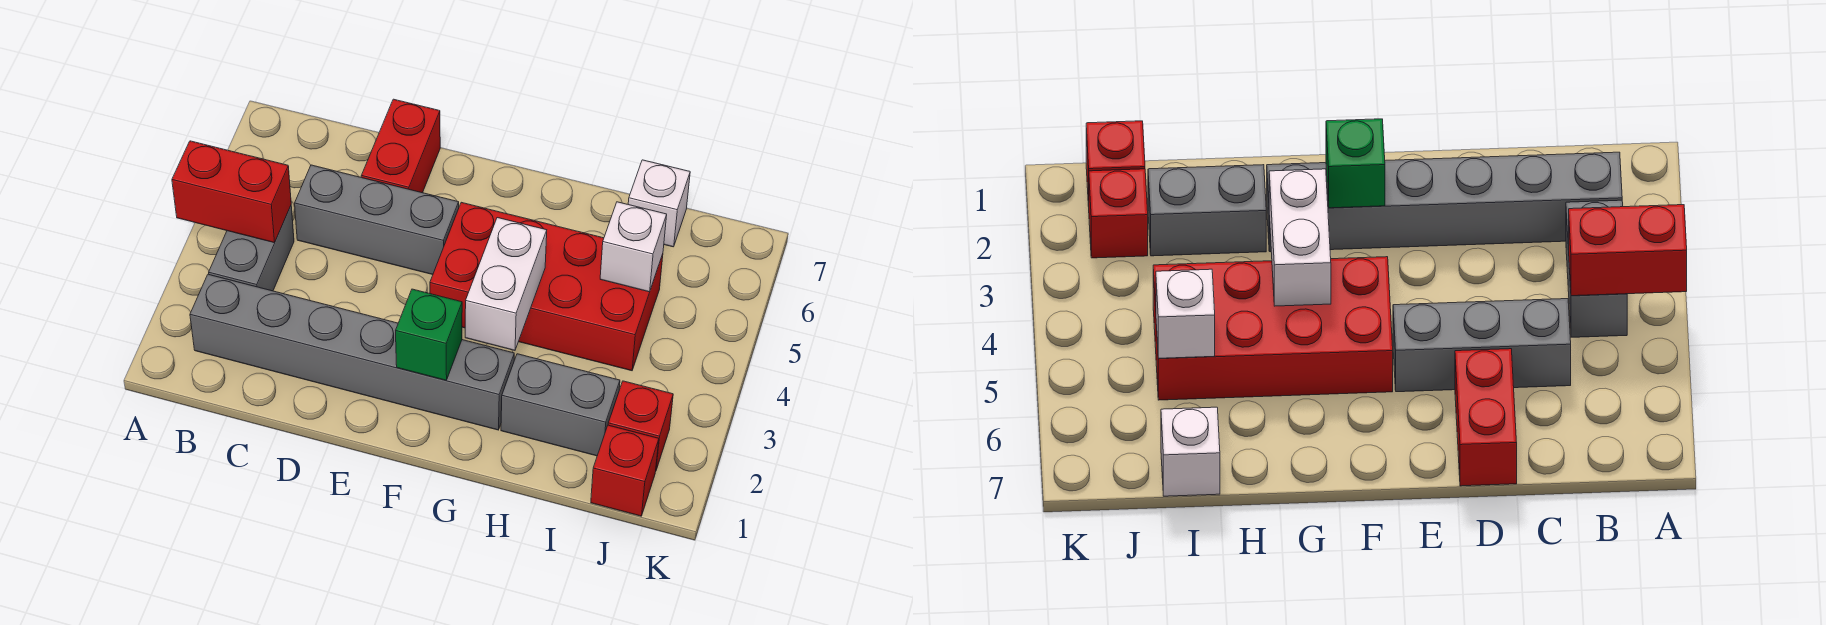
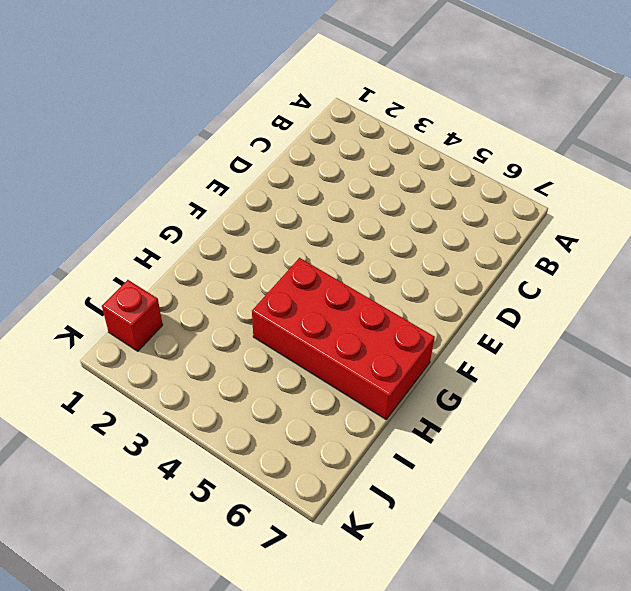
red 2x4 brick [252,258,435,419] -> red 2x4 brick turned to [430,202,663,371]
none -> grey 1x6 brick [190,274,514,430]
none -> grey 1x2 brick [209,206,294,291]
none -> grey 1x3 brick [295,165,459,275]

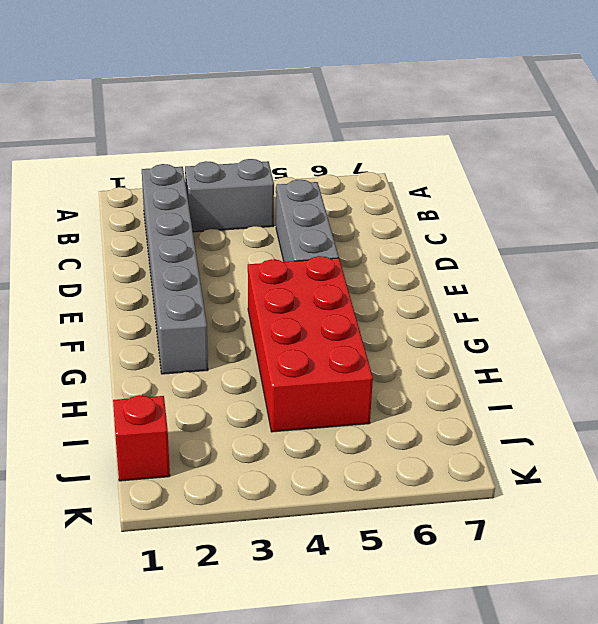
none -> red 1x2 brick [361,99,440,193]
none -> grey 1x2 brick [501,354,620,456]
none -> white 1x1 brick [628,160,690,247]

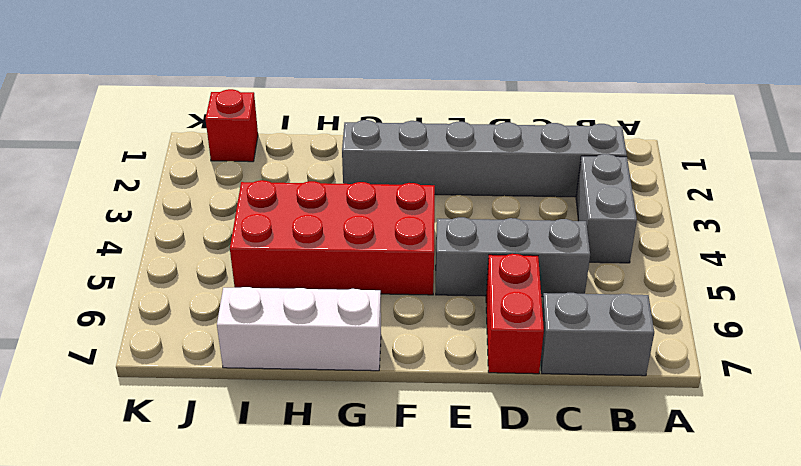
grey 1x2 brick [541,293,654,376] -> grey 1x2 brick moved to [501,354,620,456]
white 1x3 brick [217,287,381,371] -> white 1x1 brick [628,160,690,247]
none -> red 1x1 brick [608,381,673,470]
none -> red 1x2 brick [172,141,291,243]
none -> green 1x1 brick [396,289,462,380]

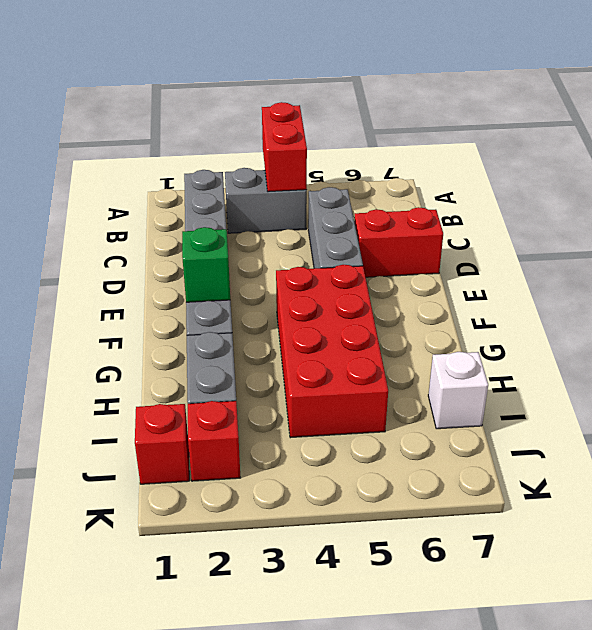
none -> white 1x2 brick [465,218,547,350]
none -> white 1x1 brick [600,202,667,292]

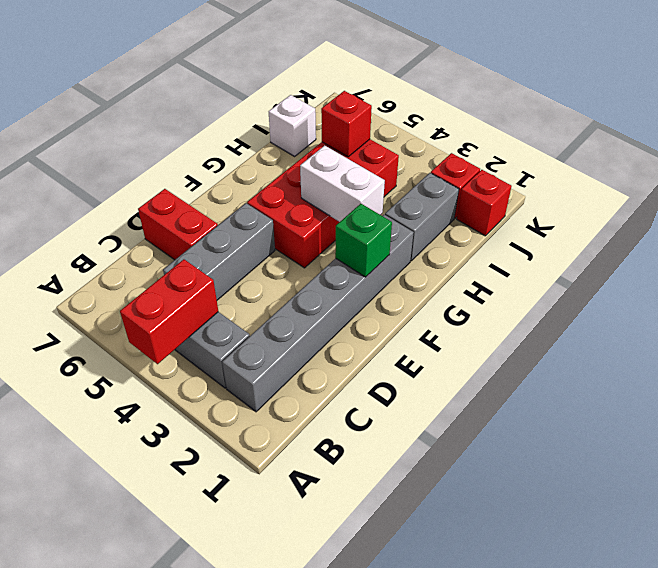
red 1x1 brick [321,91,372,157] -> white 1x1 brick [600,202,667,292]

